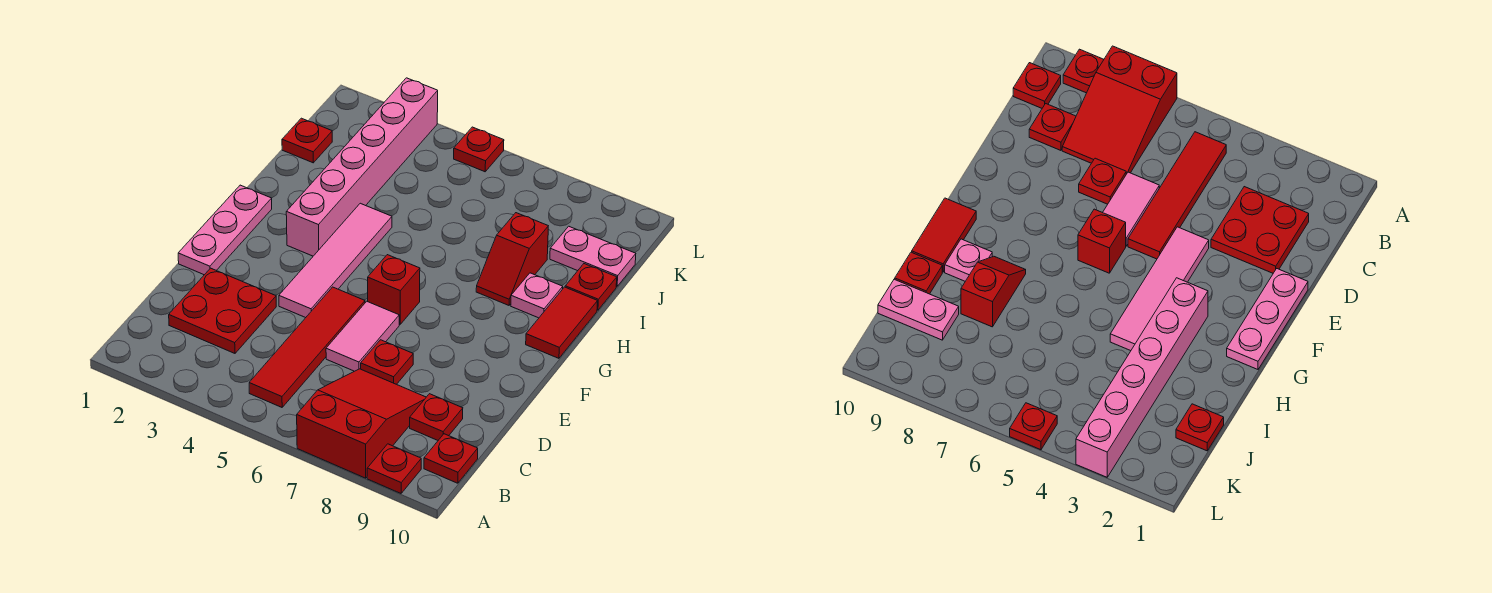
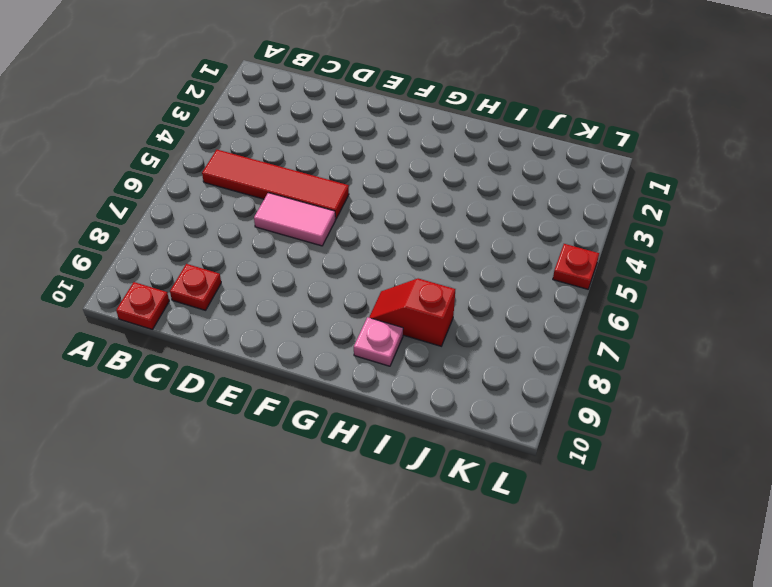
none -> red 2x3 slope [297,369,426,478]
none -> red 1x1 plate [367,444,421,493]
none -> red 2x2 plate [169,268,276,353]

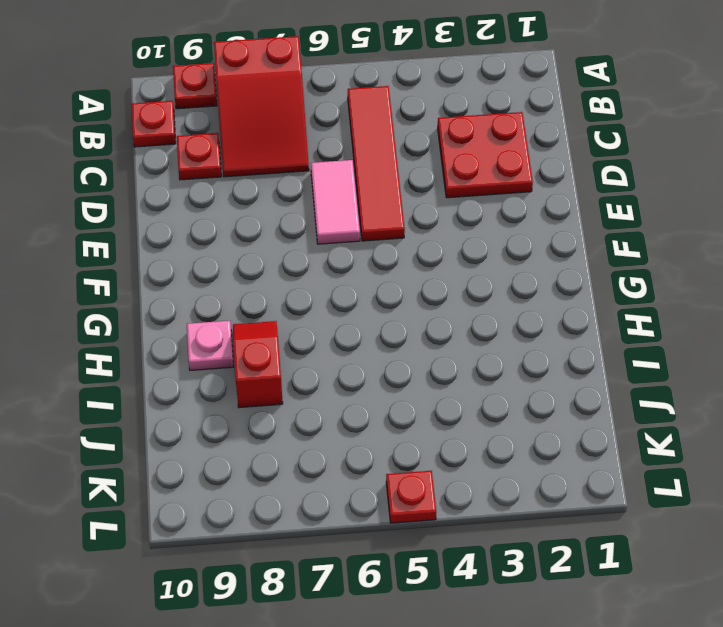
none -> red 1x1 plate [361,340,413,384]
none -> pink 1x3 plate [178,185,272,275]
none -> pink 1x4 tile [279,203,392,318]

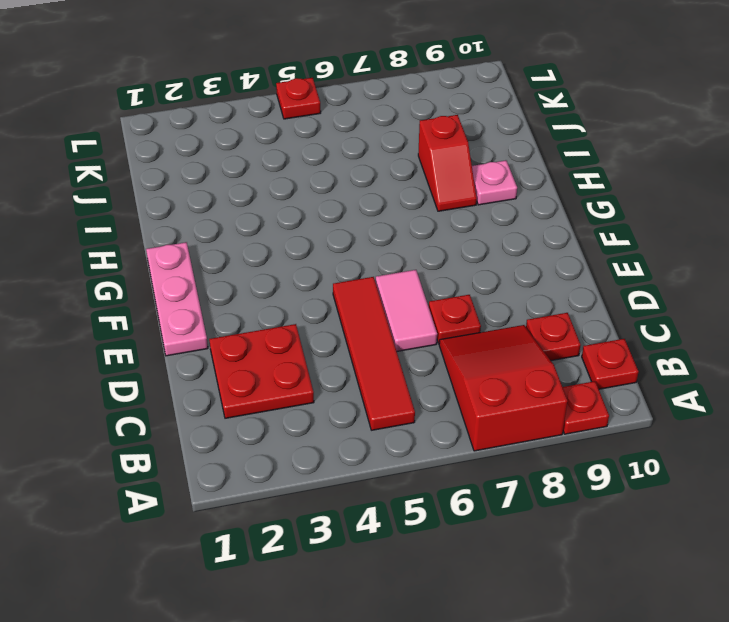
none -> pink 1x4 tile [279,203,392,318]
none -> red 1x1 brick [368,255,420,325]
none -> pink 1x6 brick [286,78,438,256]

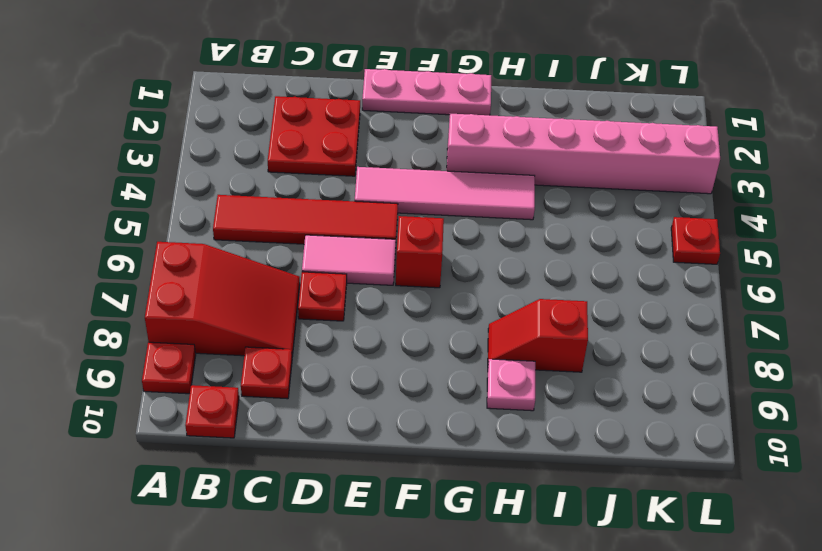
none -> red 1x2 tile [526,287,598,358]
none -> red 1x1 plate [565,264,617,310]
none -> red 1x1 plate [282,118,332,163]

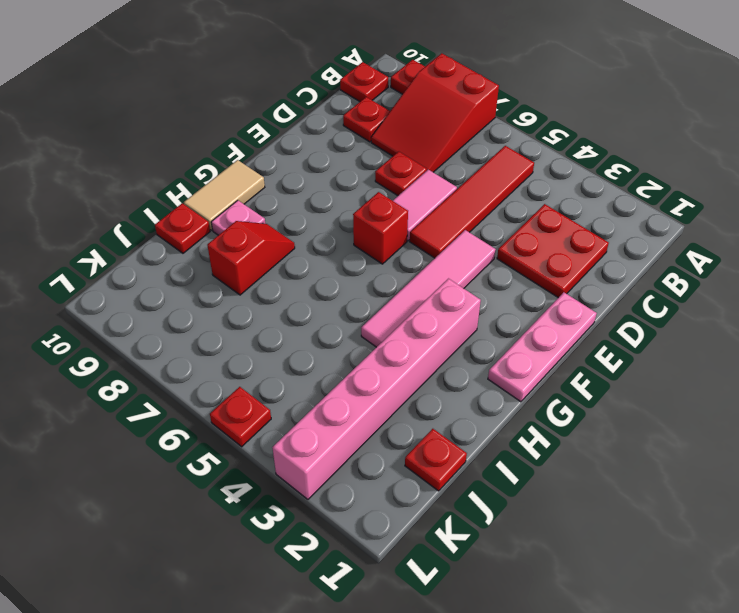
tan 1x2 tile [184,160,265,230] -> red 1x2 tile [526,287,598,358]
none -> pink 1x2 plate [550,226,636,287]

